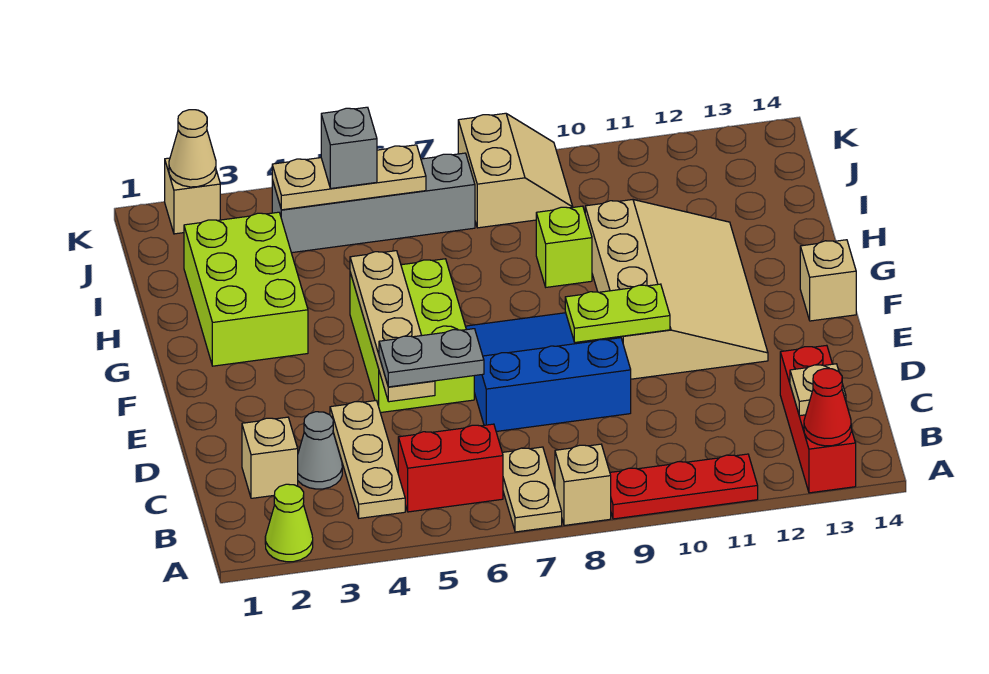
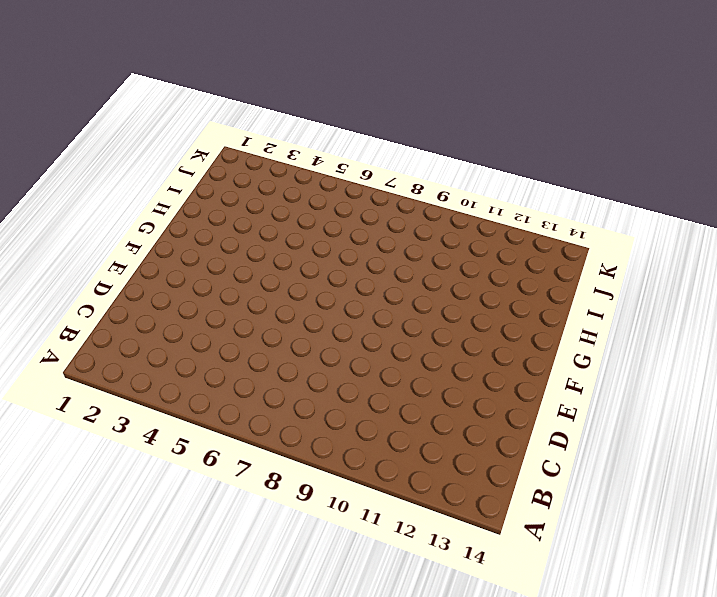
none -> lime 1x1 cone [265,484,313,562]
none -> tan 1x2 plate [502,447,562,532]
none -> tan 1x1 brick [555,444,611,525]

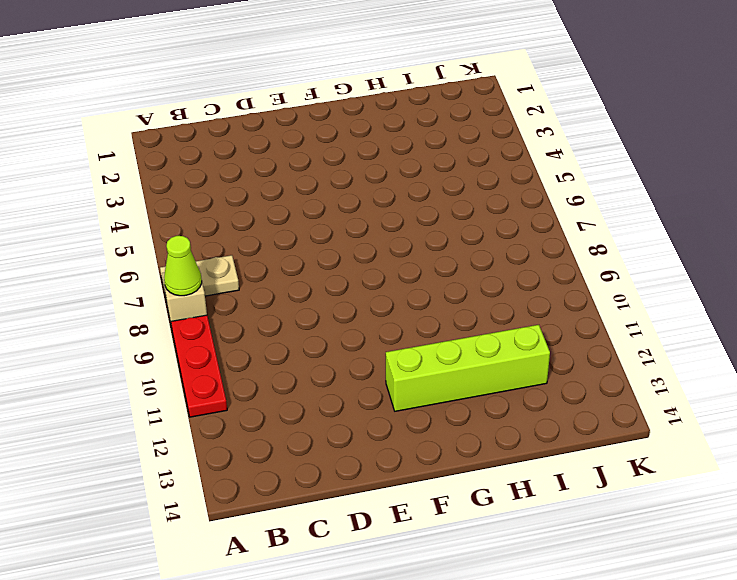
lime 1x1 cone [164,236,202,296] -> lime 1x1 cone moved to [265,484,313,562]
lime 1x4 brick [386,325,550,411] -> tan 3x4 slope [585,200,768,379]
none -> red 1x3 brick [780,345,856,493]
none -> tan 1x3 plate [330,401,405,518]
none -> red 1x2 brick [398,424,503,512]

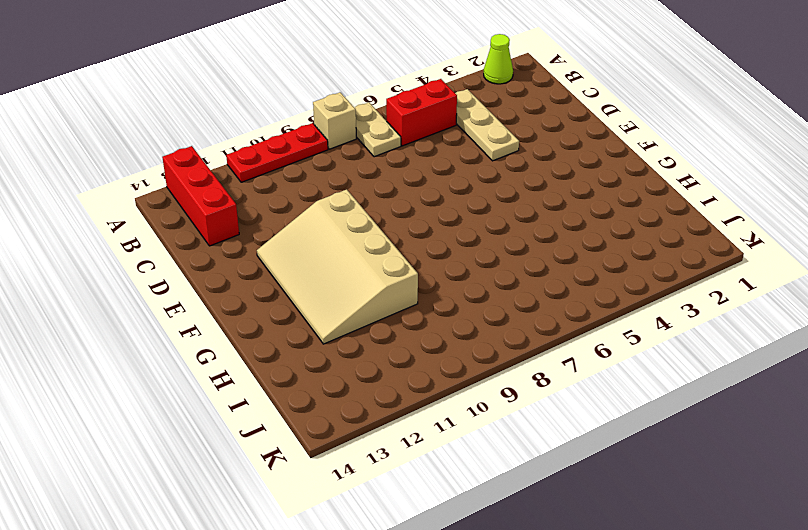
none -> tan 1x1 brick [242,417,298,498]
none -> grey 1x1 cone [298,412,342,489]
none -> blue 3x3 slope [465,313,631,431]

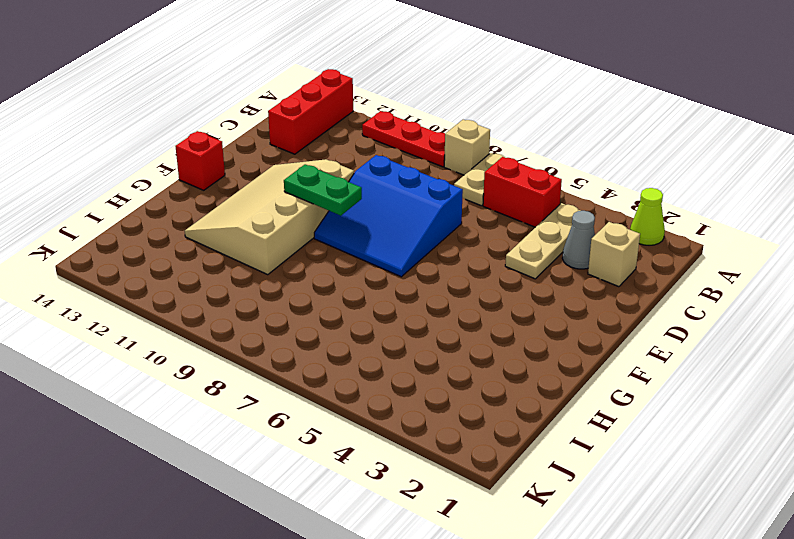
green 1x2 plate [284,164,362,216] -> none
red 1x1 brick [175,131,225,190] -> tan 1x1 brick [800,240,856,321]
none -> lime 2x3 brick [350,259,474,413]
none -> lime 2x3 brick [184,212,308,366]
none -> lime 1x1 brick [536,206,592,287]

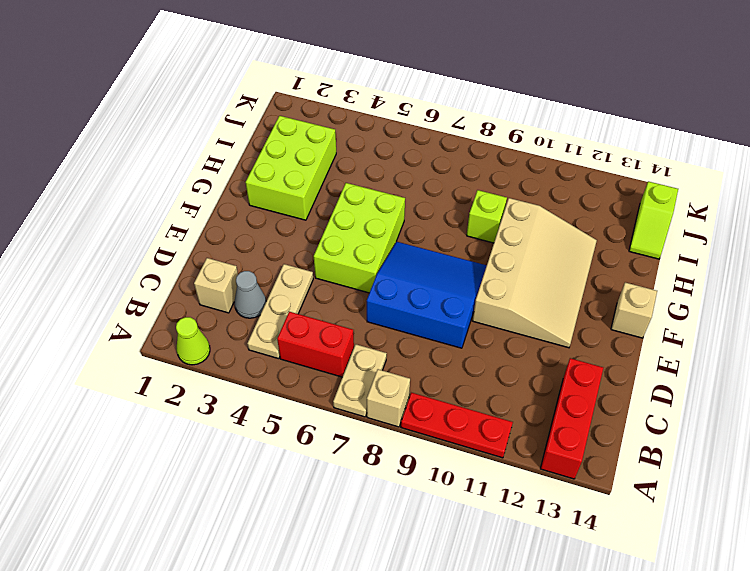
lime 1x2 slope [629,181,678,259] -> none
none -> grey 1x4 brick [272,153,475,253]
none -> tan 2x2 slope [458,113,573,228]
none -> tan 1x1 brick [165,158,220,234]

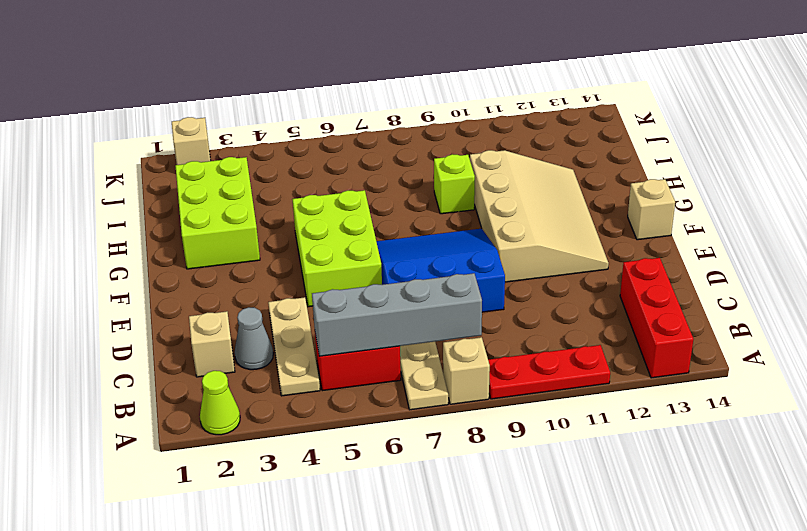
grey 1x4 brick [312,273,482,356] -> grey 1x4 brick moved to [272,153,475,253]
none -> tan 2x2 slope [458,113,573,228]
none -> red 1x1 cone [804,369,851,446]
none -> tan 1x1 plate [790,364,846,416]

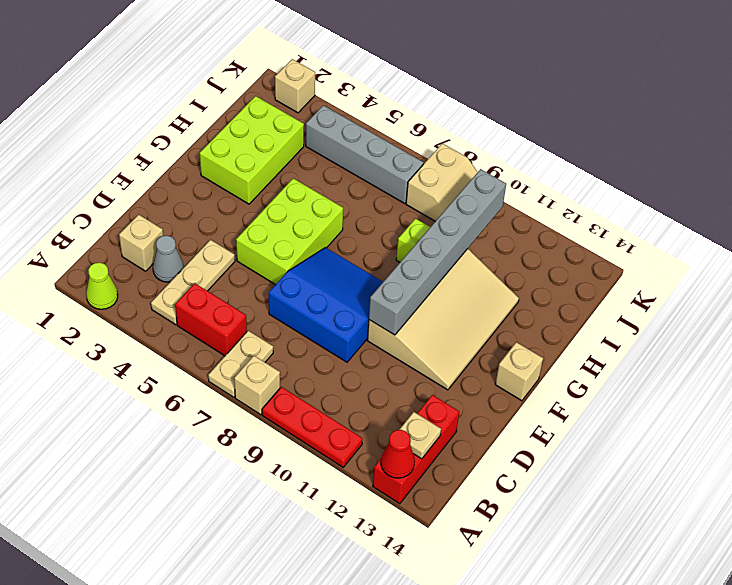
grey 1x6 brick [369,169,506,335] -> lime 1x2 plate [565,284,670,342]
none -> tan 1x4 plate [350,251,435,402]
none -> tan 1x3 plate [272,145,426,210]
none -> tan 1x1 cone [169,110,216,187]

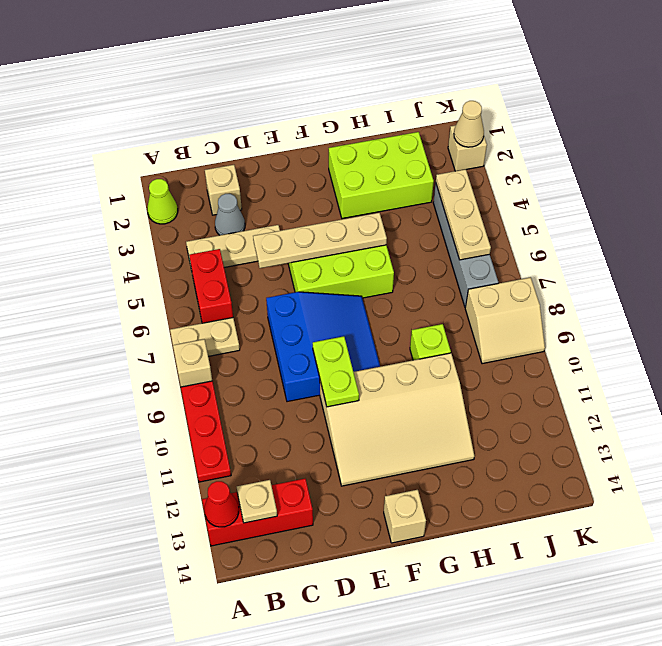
none -> grey 1x2 plate [379,329,484,387]
none -> grey 1x1 brick [321,107,377,188]

